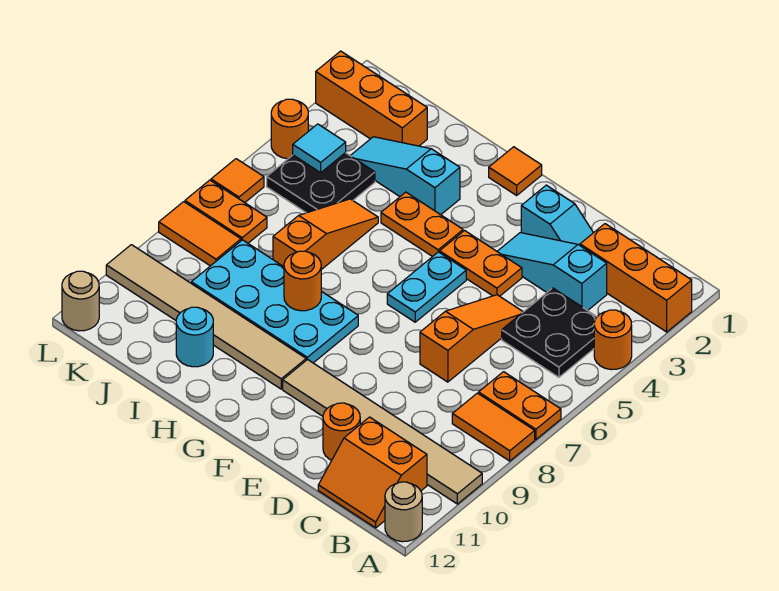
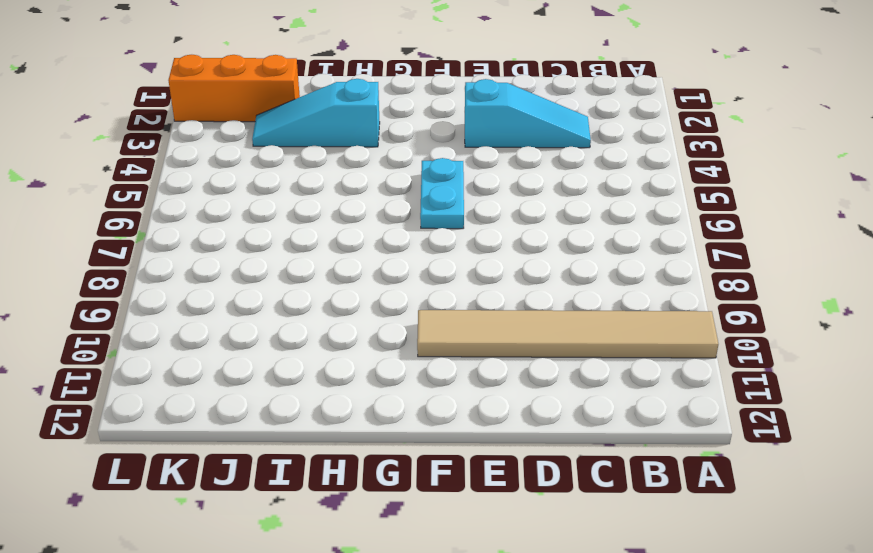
cyan 1x3 slope [465,79,591,148] -> cyan 1x3 slope turned to [497,233,607,311]
none -> orange 1x3 brick [580,224,692,332]
none -> orange 1x1 round brick [594,310,632,370]
none -> orange 1x2 plate [479,372,561,439]
none -> orange 1x2 tile [452,393,535,461]

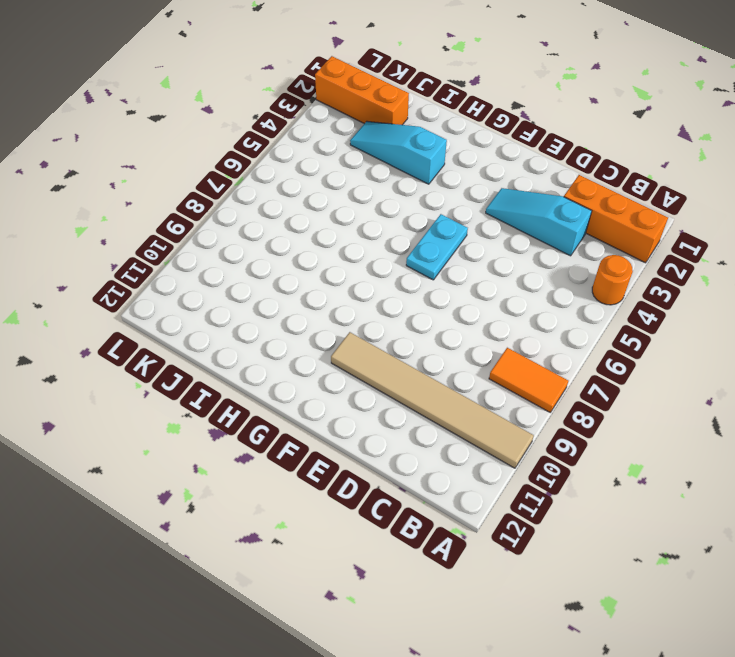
none -> orange 1x2 plate [479,372,561,439]
none -> tan 1x1 round brick [385,482,422,542]
none -> black 2x2 plate [502,288,597,377]
none -> orange 2x2 slope [318,417,427,528]

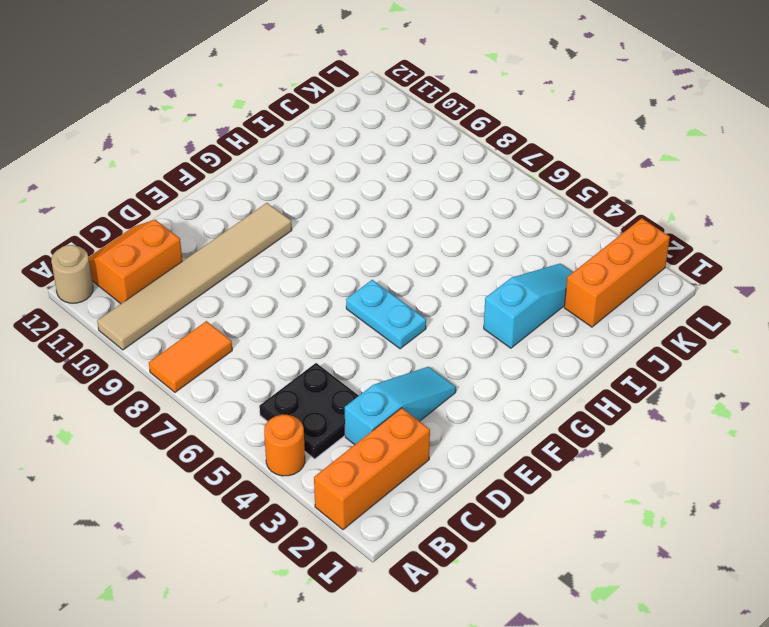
none -> orange 1x2 plate [479,372,561,439]
none -> cyan 1x2 slope [521,185,593,245]
none -> orange 1x3 slope [420,295,523,382]
none -> orange 1x1 round brick [323,403,360,460]

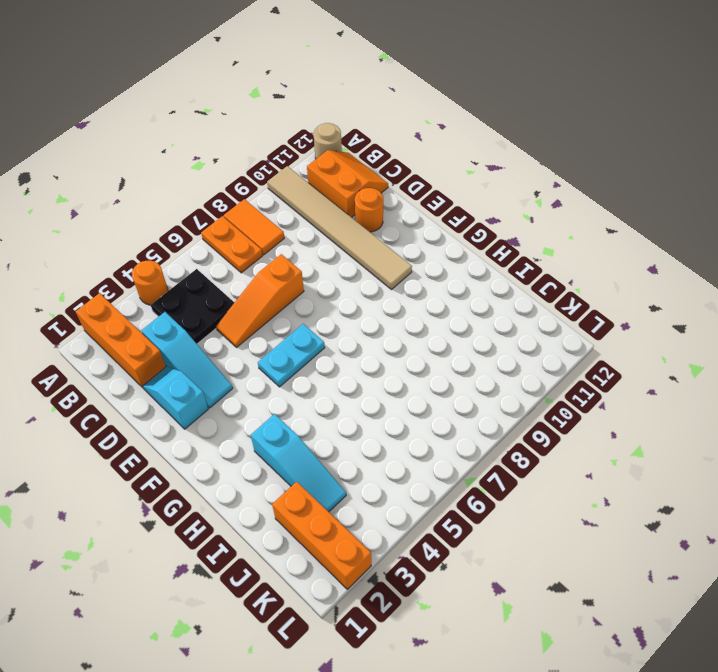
none -> orange 1x2 plate [440,231,522,296]
none -> orange 1x1 tile [489,147,542,195]
none -> orange 1x2 plate [381,192,463,257]
none -> cyan 2x4 plate [191,240,358,363]

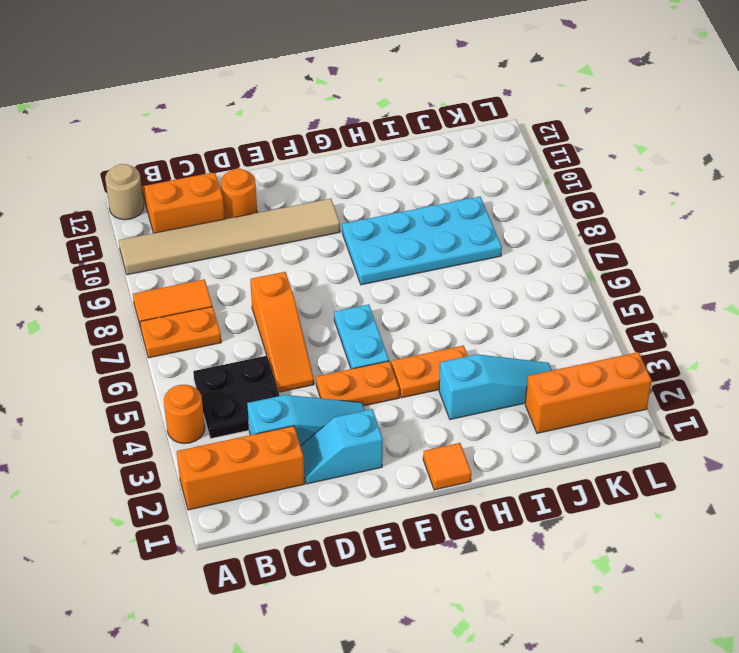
none -> tan 1x6 tile [106,245,306,389]
none -> orange 1x3 slope [273,199,378,270]
none -> cyan 1x1 round brick [176,307,213,367]
none -> black 2x2 plate [267,153,375,213]

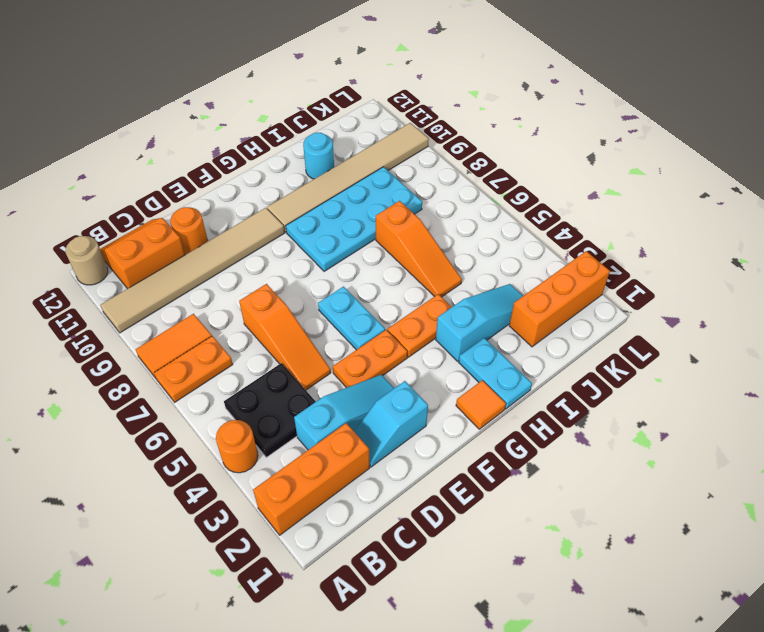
cyan 1x2 plate [459,338,532,409] -> none
none -> black 2x2 plate [267,153,375,213]
none -> orange 1x2 plate [185,180,267,243]
none -> orange 1x2 tile [159,202,241,266]
none -> orange 1x1 round brick [271,99,308,159]

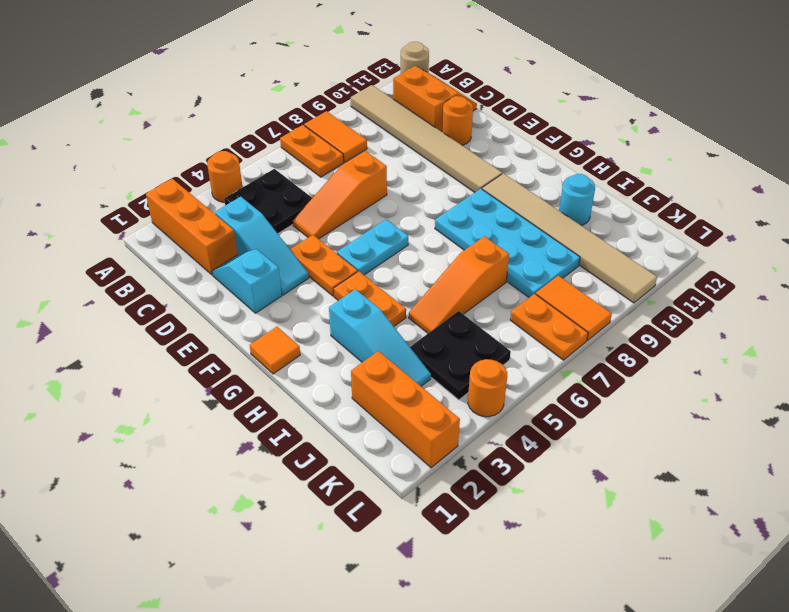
none -> orange 1x1 tile [211,159,264,203]
none -> tan 1x1 round brick [62,271,99,331]
none -> orange 1x1 round brick [284,251,321,311]
none -> cyan 1x1 tile [293,124,346,173]

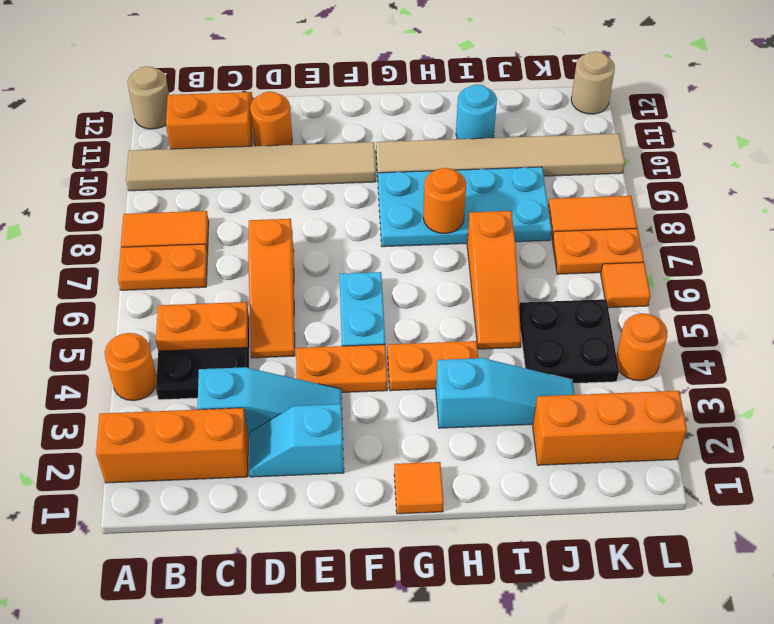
orange 1x2 plate [156,302,248,351] -> none
none -> cyan 1x1 tile [293,124,346,173]

